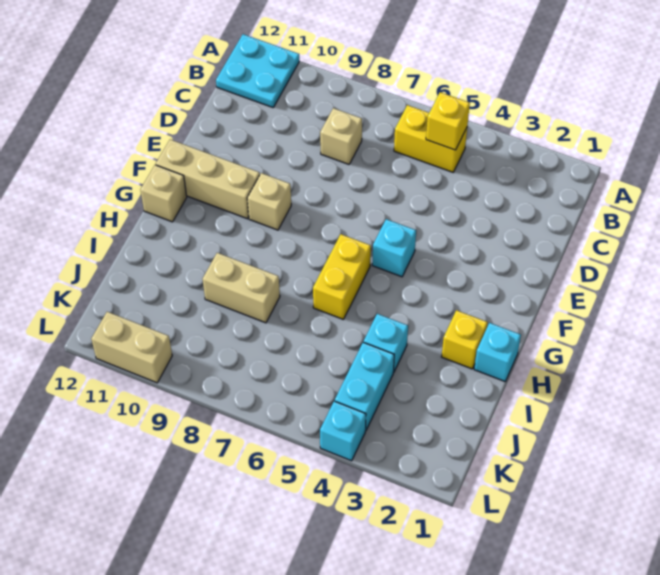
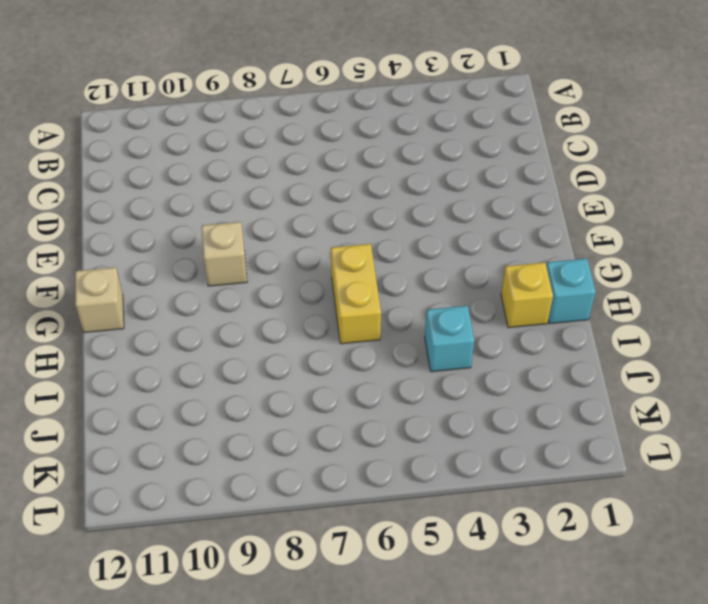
none -> cyan 2x2 plate [216,34,299,107]
none -> yellow 1x2 brick [394,105,467,172]
none -> tan 1x1 brick [320,108,362,164]

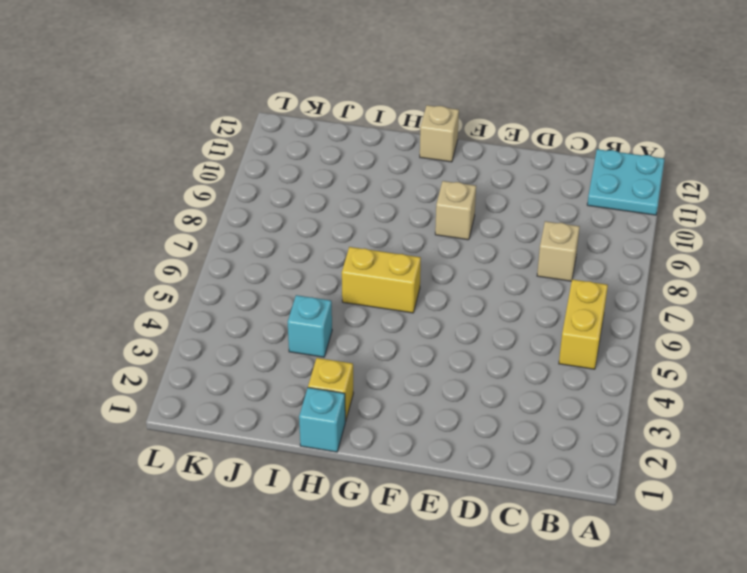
none -> cyan 1x1 brick [372,219,416,277]
none -> tan 1x3 brick [156,139,260,219]
none -> tan 1x2 brick [203,253,280,323]

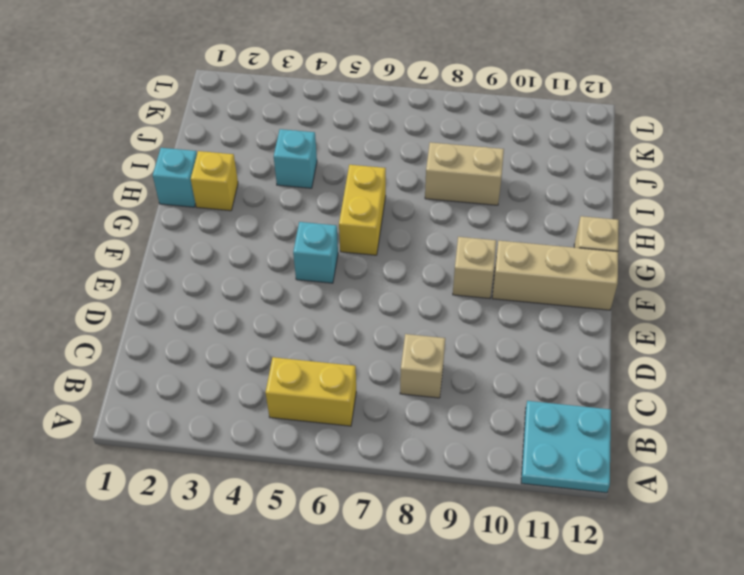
none -> cyan 1x2 brick [335,342,394,431]
none -> cyan 1x1 brick [320,401,366,461]
none -> tan 1x2 brick [91,312,172,383]

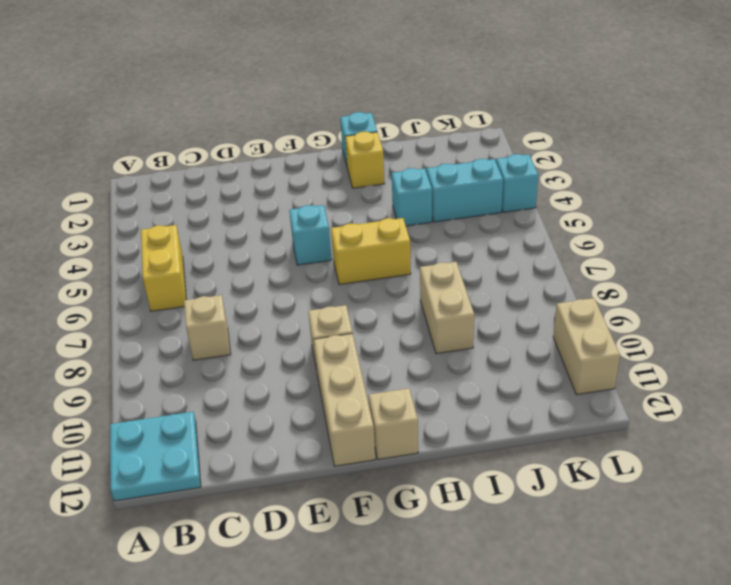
none -> yellow 1x1 brick [426,92,470,150]

